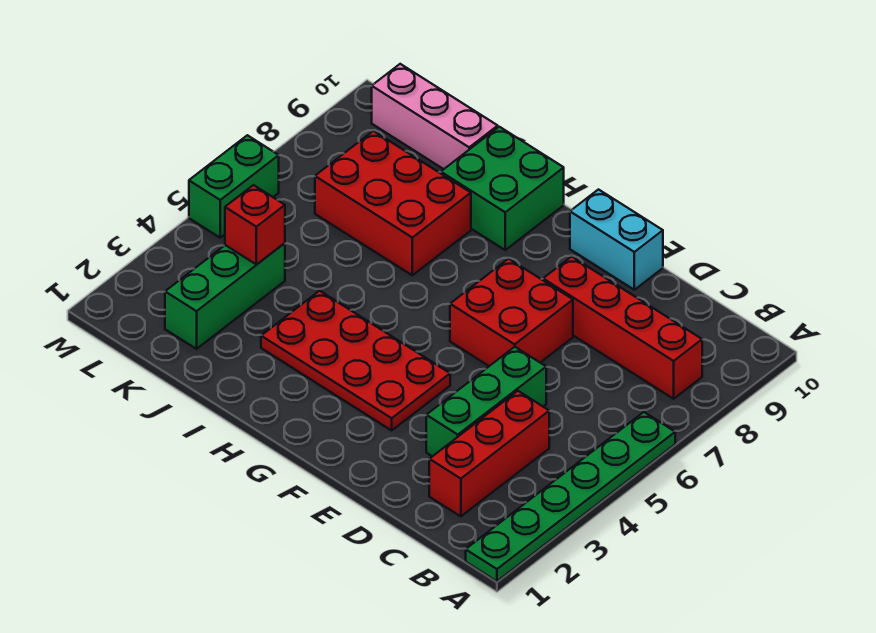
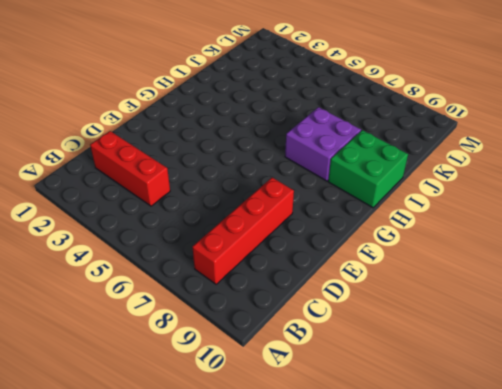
purple 2x2 brick [285,107,361,181] -> red 2x3 brick [315,131,471,275]
none -> green 1x6 plate [466,412,675,581]
none -> green 1x3 brick [426,347,546,456]
none -> red 2x2 brick [450,259,573,366]

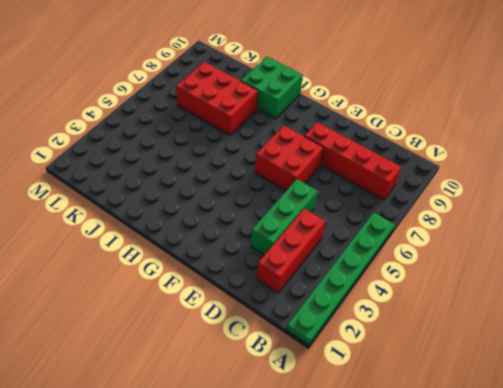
none -> cyan 1x2 brick [570,190,663,290]
none -> red 2x4 plate [261,291,450,430]
none -> pink 1x3 brick [372,64,498,169]

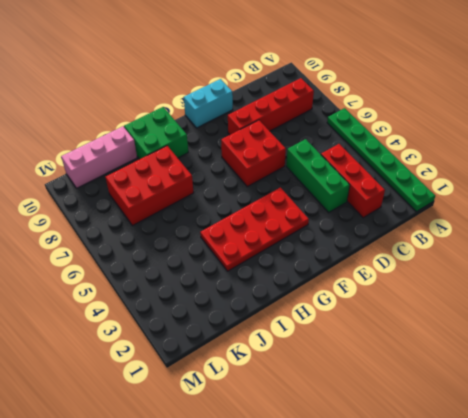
none -> green 1x3 brick [165,243,285,349]
none -> green 1x2 brick [189,135,279,238]
none -> red 1x1 brick [225,185,285,265]

